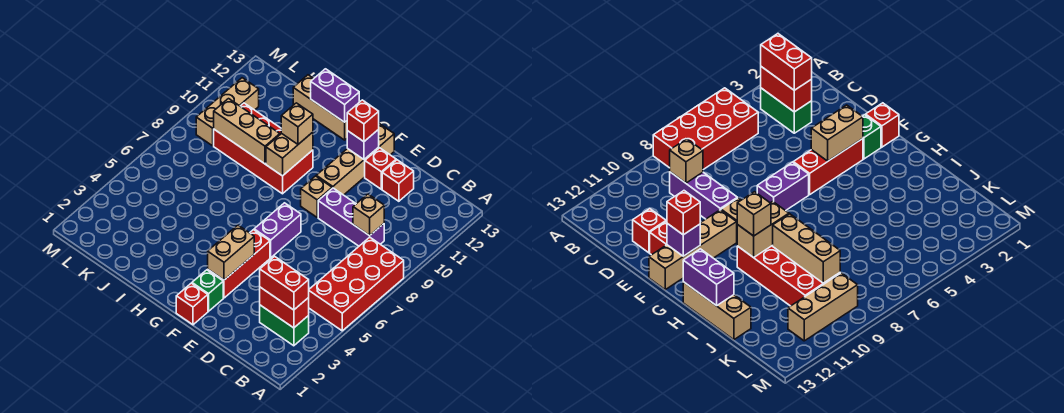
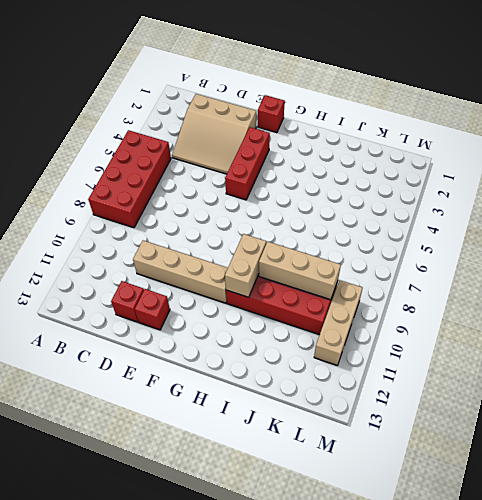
tan 3x3 slope [172,94,256,174] -> green 1x2 brick [260,305,309,346]
tan 1x4 brick [133,240,228,303] -> tan 1x4 brick turned to [316,124,394,195]
none -> purple 1x3 brick [318,188,384,246]
none -> green 1x1 brick [192,270,223,311]
none -> purple 1x2 brick [254,203,301,258]

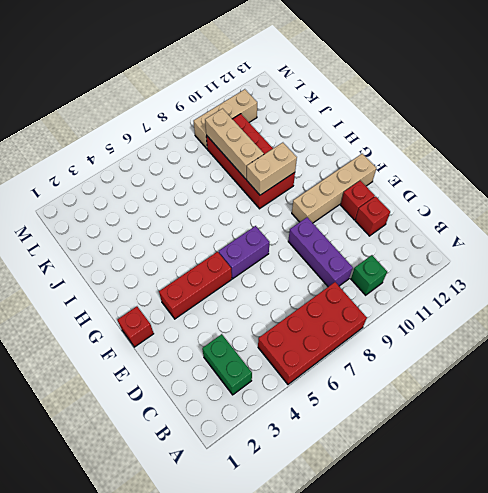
green 1x1 brick [351,255,387,295] -> green 1x1 brick moved to [192,270,223,311]
none -> tan 1x1 brick [301,176,332,217]
none -> tan 1x3 brick [293,75,348,140]
none -> red 1x2 brick [260,287,309,328]

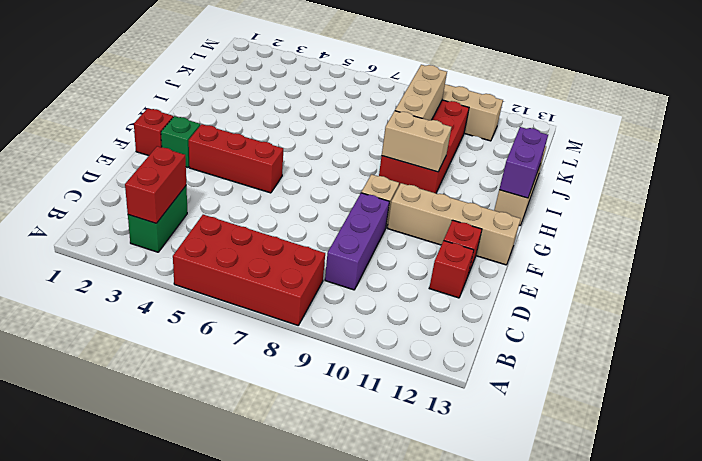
none -> purple 1x2 brick [254,203,301,258]
none -> tan 1x1 brick [353,194,384,236]
none -> tan 1x2 brick [208,225,254,280]

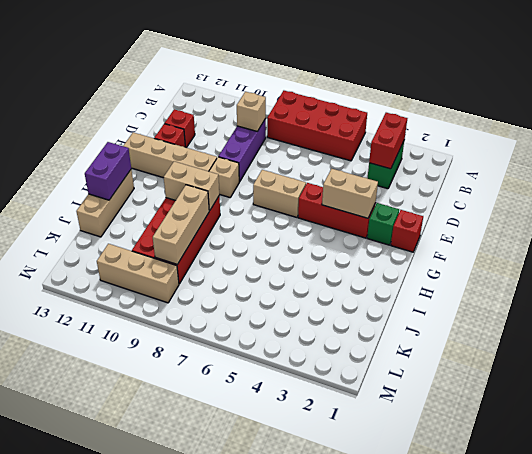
tan 1x2 brick [253,170,306,217] -> purple 1x2 brick [254,203,301,258]
none -> purple 1x1 brick [347,129,379,159]
none -> red 1x2 brick [260,256,309,310]
none -> red 1x1 brick [347,100,379,142]

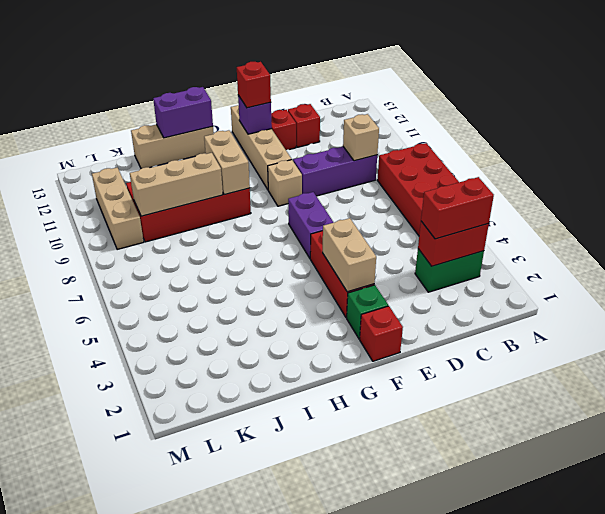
none -> tan 1x1 brick [281,103,313,144]

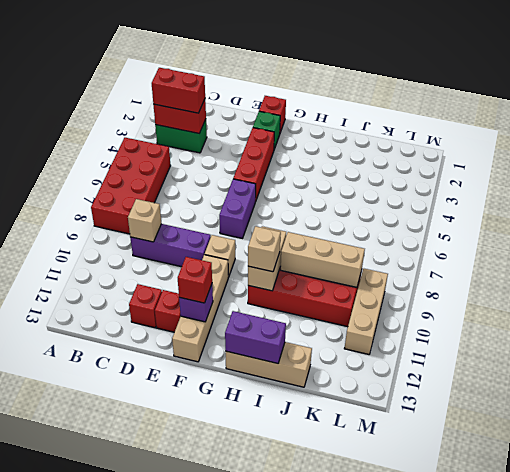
none -> tan 1x2 brick [208,225,254,280]

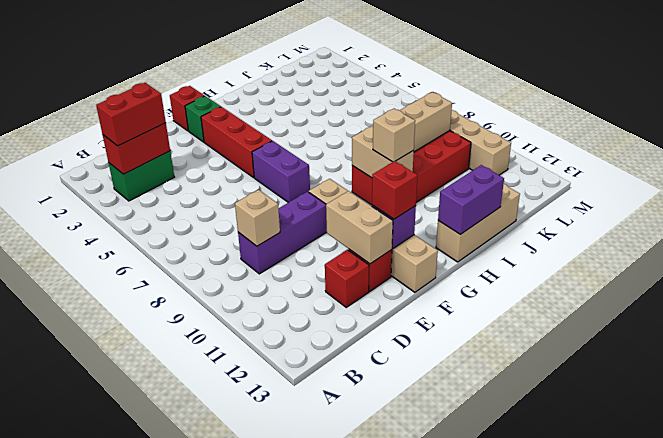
tan 1x2 brick [326,191,393,264] -> tan 1x2 brick moved to [208,225,254,280]
none -> red 2x4 brick [308,237,404,331]

